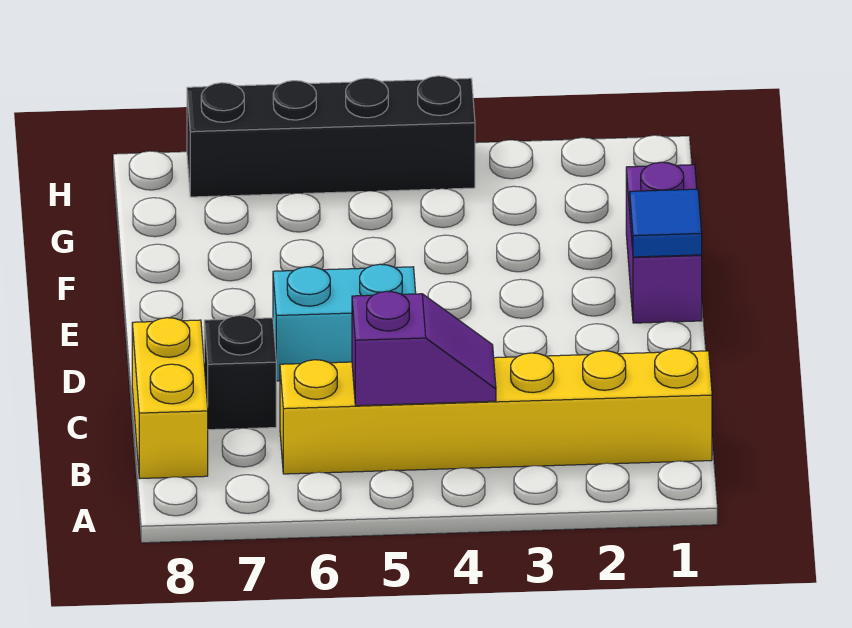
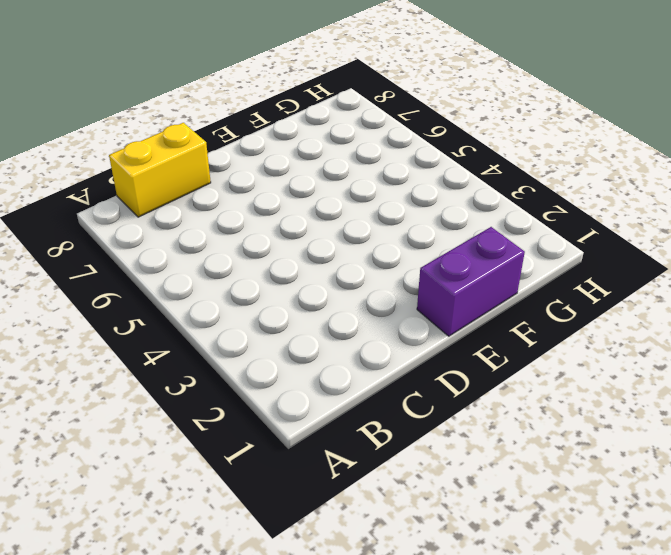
none -> yellow 1x6 brick [280,348,712,474]
none -> black 1x1 brick [204,315,276,430]

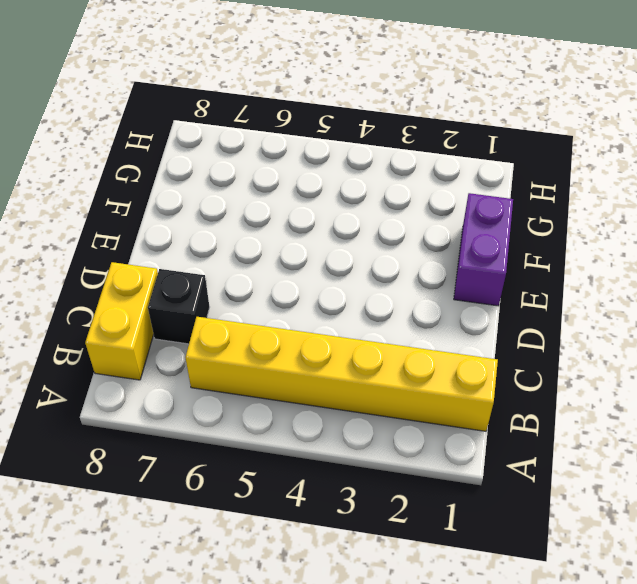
none -> cyan 1x2 brick [273,264,416,381]
none -> black 1x4 brick [187,76,475,197]

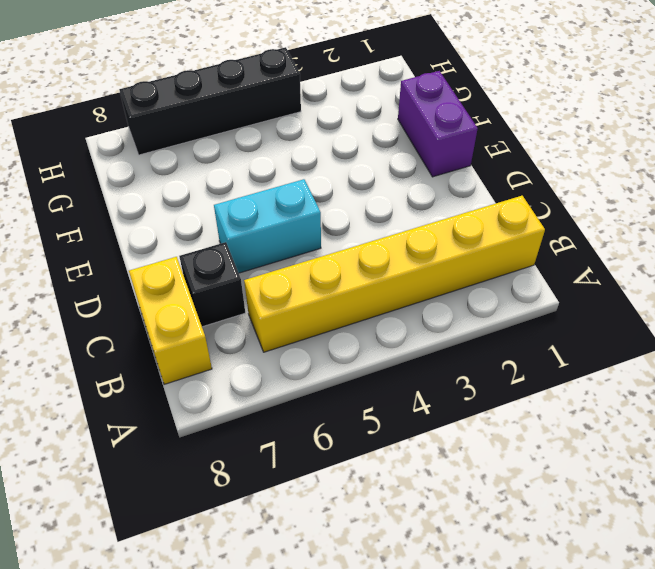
none -> purple 1x2 slope [352,291,496,406]
none -> blue 1x1 tile [630,189,702,257]

